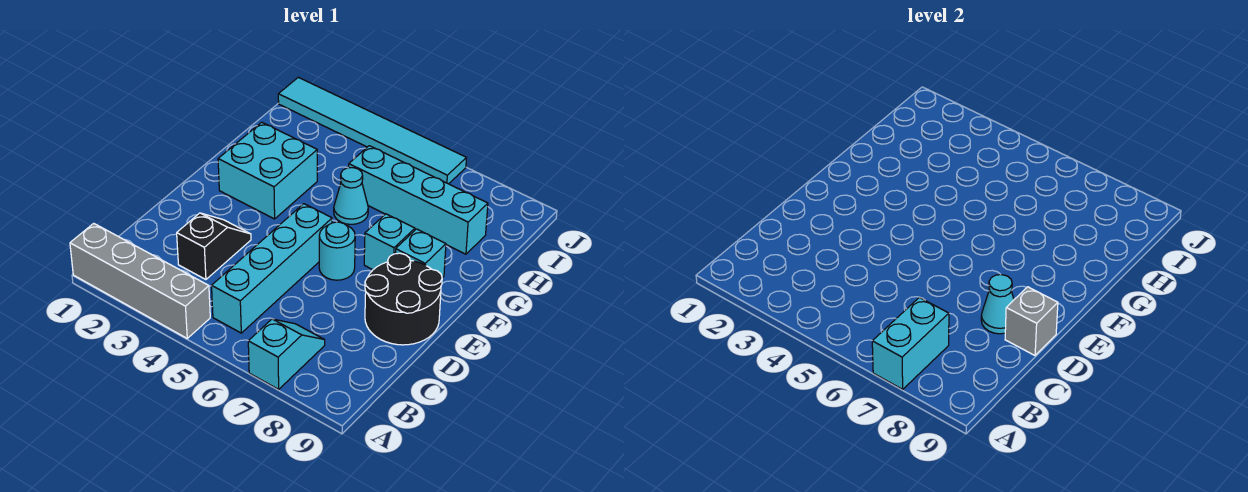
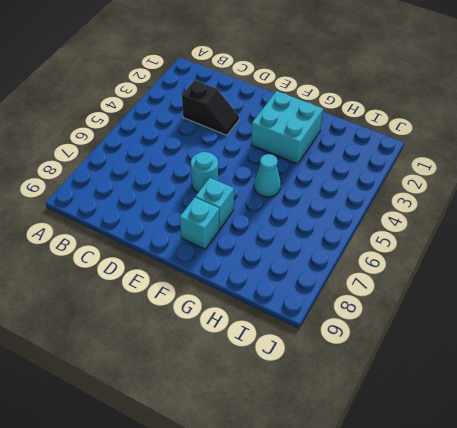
none -> grey 1x4 brick [70,223,210,338]
none -> cyan 1x2 slope [248,319,325,389]
none -> cyan 1x4 brick [212,204,332,333]

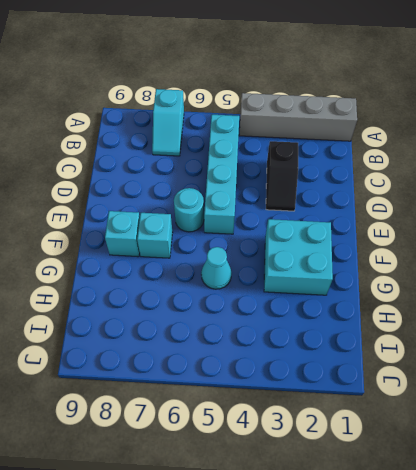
none -> black 2x2 round brick [365,253,442,345]
none -> cyan 1x4 brick [349,146,488,254]
none -> cyan 1x6 tile [278,77,466,184]

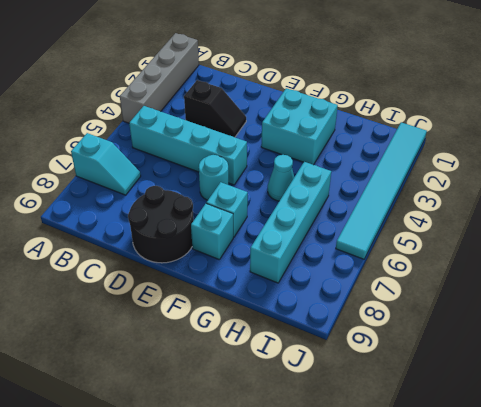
none -> cyan 1x2 brick [872,297,949,389]
none -> cyan 1x1 cone [981,275,1014,334]
none -> grey 1x1 brick [1005,287,1058,355]

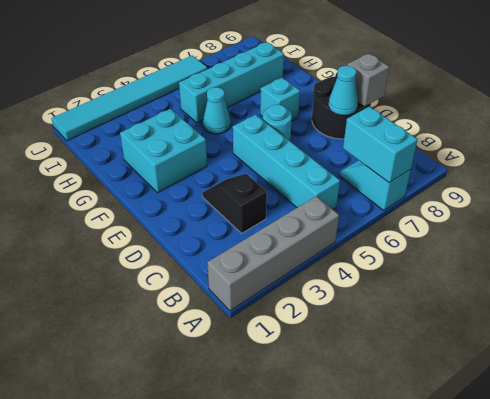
none -> cyan 1x1 brick [395,229,446,278]

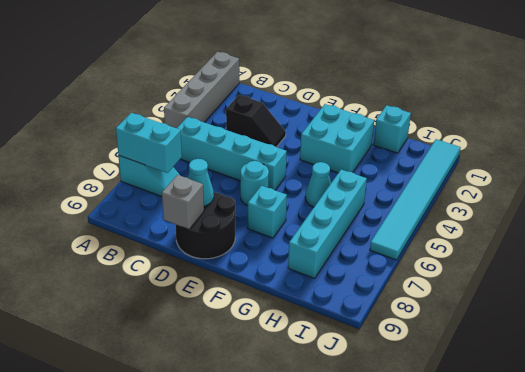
cyan 1x1 brick [374,105,411,153] -> cyan 1x1 brick moved to [395,229,446,278]

